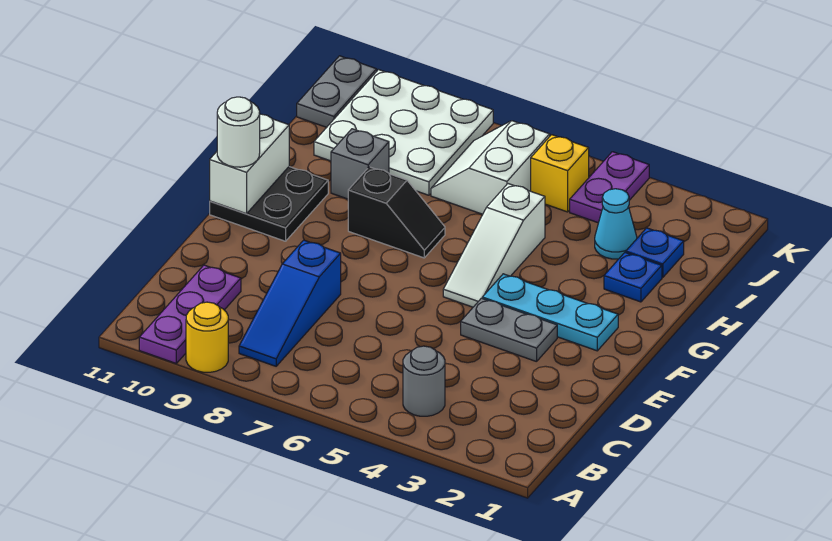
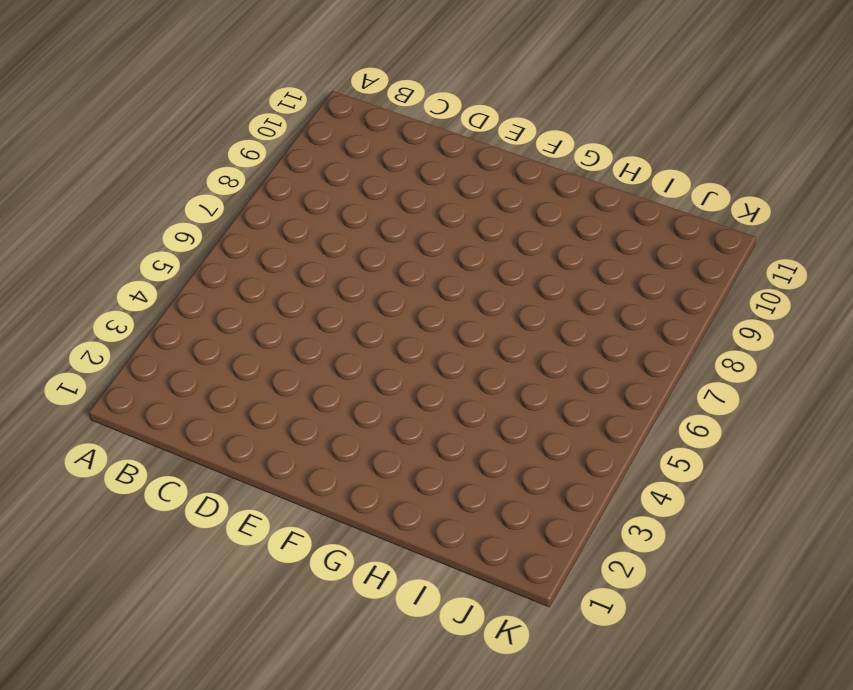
none -> yellow 1x1 round brick [186,302,228,372]
none -> purple 1x3 plate [139,265,241,363]
none -> grey 1x1 round brick [403,346,445,416]

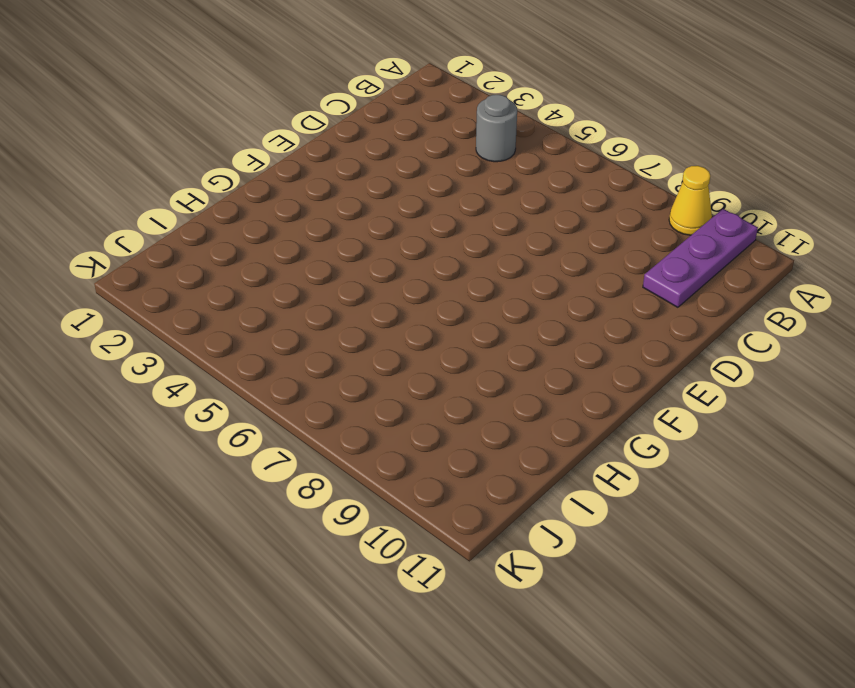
yellow 1x1 cone [669,166,712,235] -> yellow 1x1 round brick [186,302,228,372]
none -> blue 1x3 slope [239,240,341,366]
none -> grey 1x2 plate [461,298,557,362]
none -> cyan 1x3 plate [482,274,618,351]

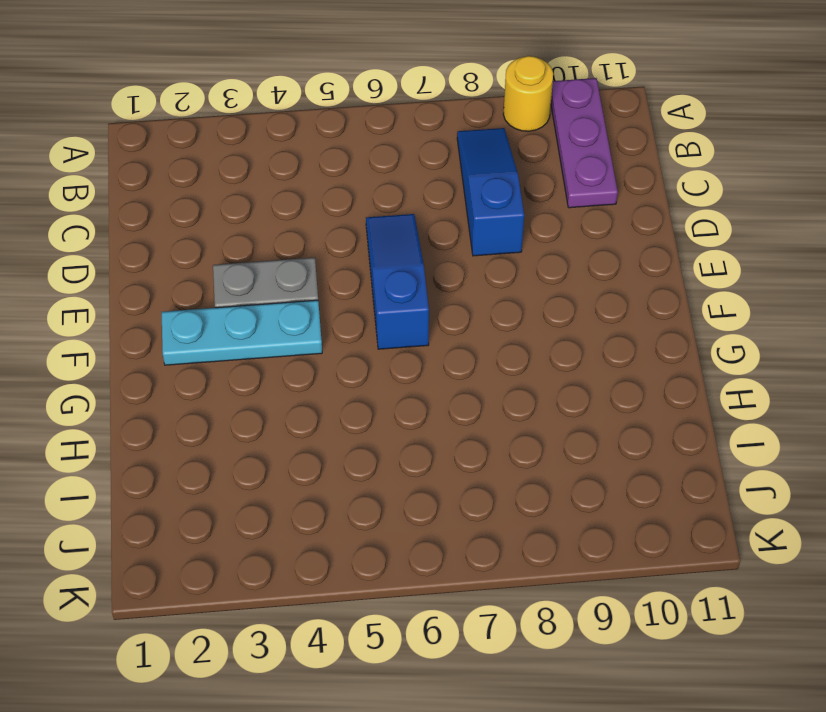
blue 1x3 slope [366,214,429,349] -> none
none -> grey 1x1 round brick [403,346,445,416]
none -> white 1x3 slope [443,184,545,307]
none -> black 2x2 plate [210,167,328,241]

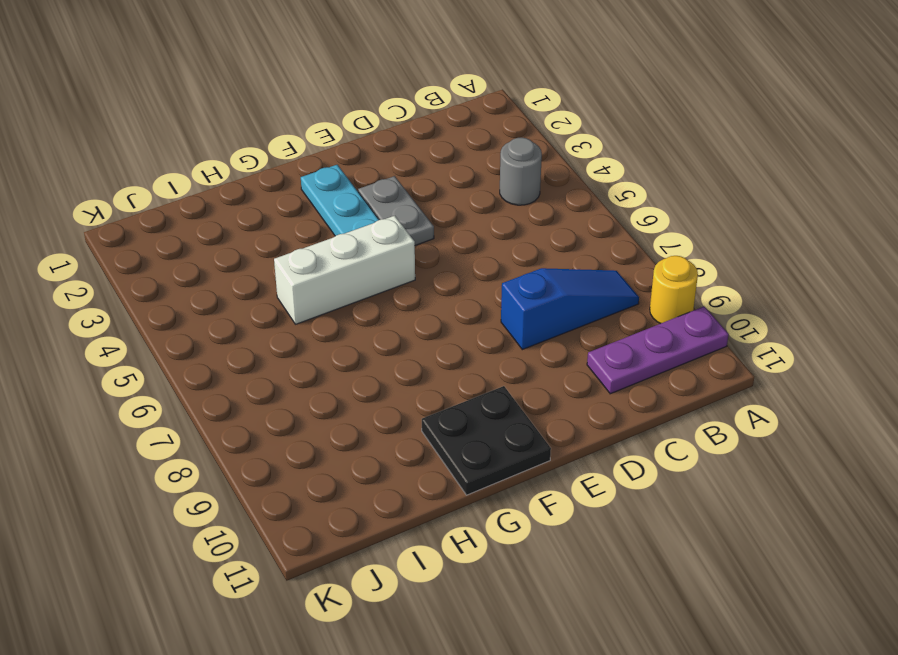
white 1x3 brick [274,216,415,324] -> white 1x3 slope [443,184,545,307]
none -> black 1x2 slope [348,167,445,258]
none -> blue 1x1 plate [604,252,662,302]
none -> grey 1x1 brick [331,129,389,199]

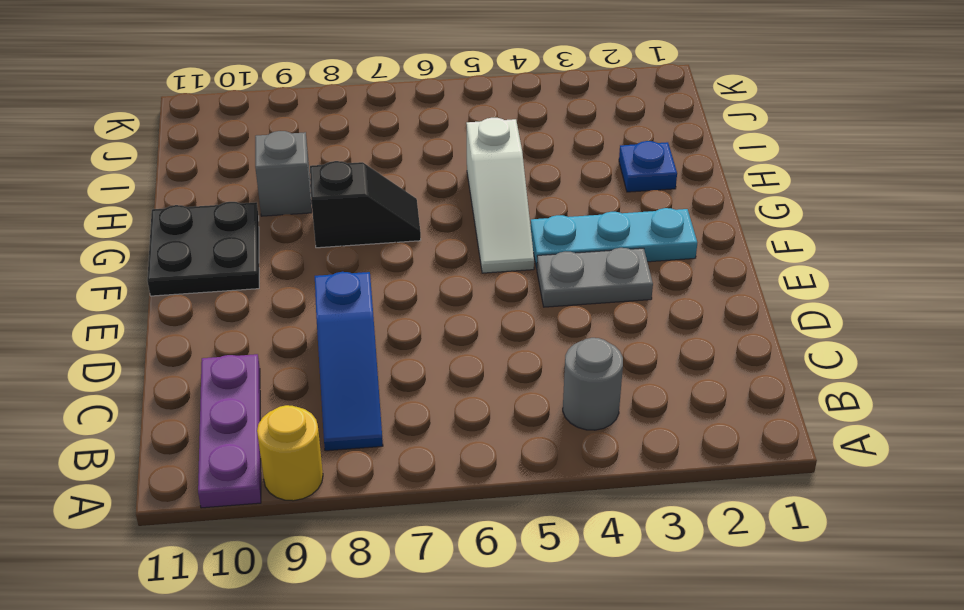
none -> blue 1x1 plate [626,228,684,278]
none -> cyan 1x1 cone [595,189,637,259]
none -> white 2x2 slope [431,121,550,215]

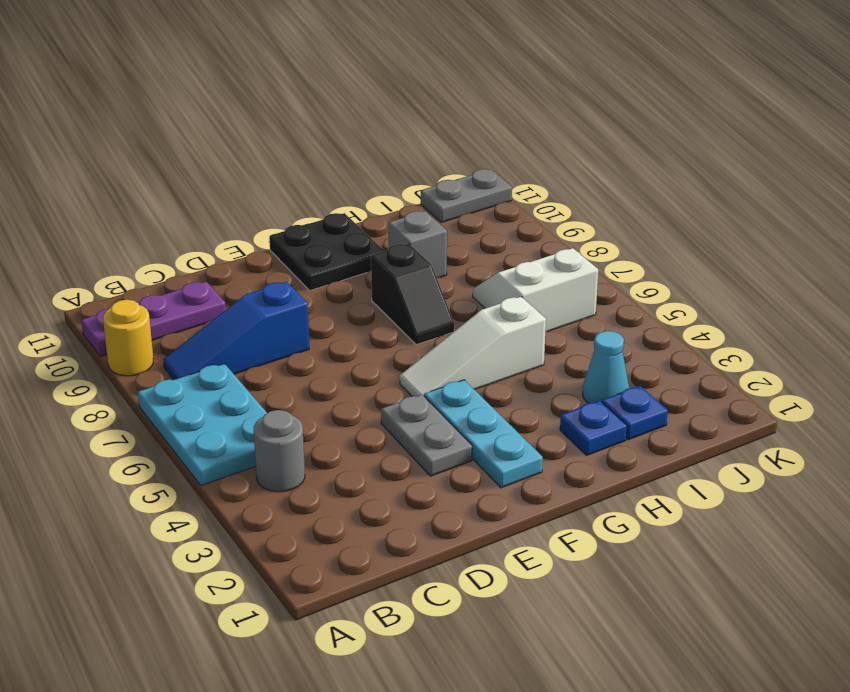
cyan 2x3 plate [138,364,267,486] -> none
none -> white 3x3 plate [314,70,493,195]
none -> purple 1x2 plate [570,152,649,223]
none -> yellow 1x1 brick [531,135,589,212]

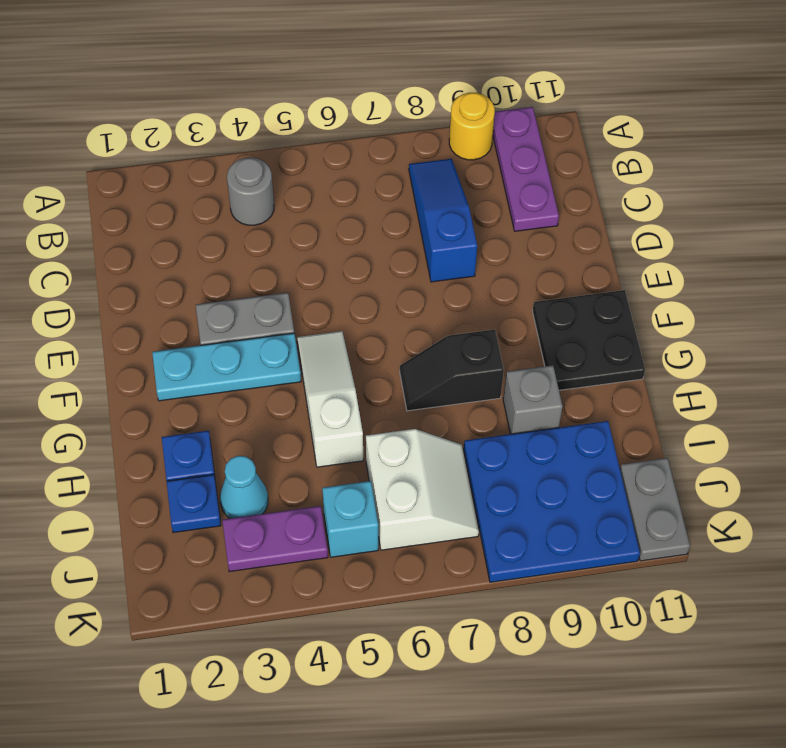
blue 3x3 plate [464,421,640,582] -> white 3x3 plate [314,70,493,195]
purple 1x2 plate [222,506,328,572] -> purple 1x2 plate turned to [570,152,649,223]
cyan 1x1 brick [322,481,378,557] -> yellow 1x1 brick [531,135,589,212]
none -> white 1x2 brick [210,114,289,214]
none -> white 1x1 round brick [217,97,260,167]

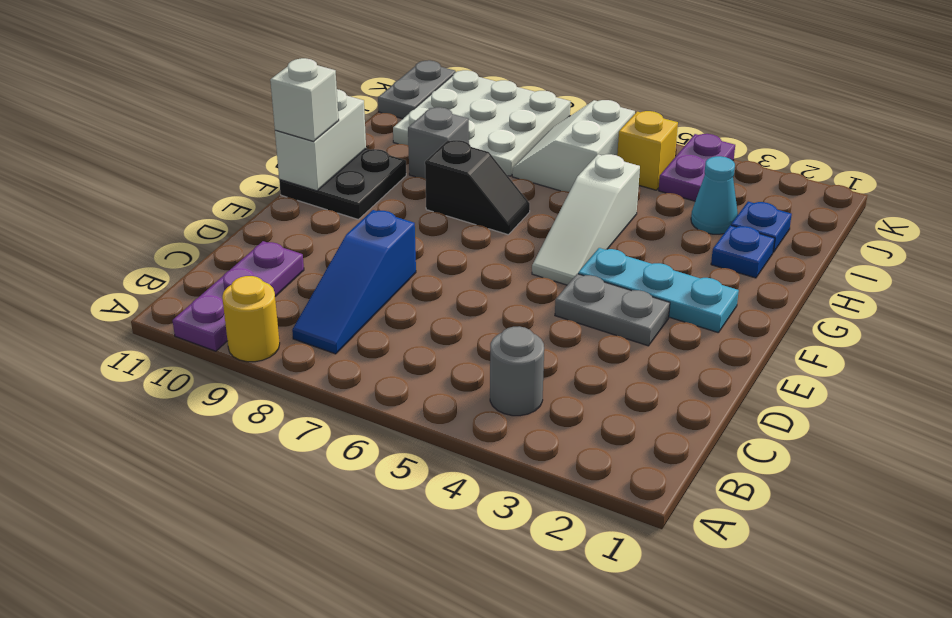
white 1x1 brick [270,58,339,141] -> white 1x1 round brick [217,97,260,167]

